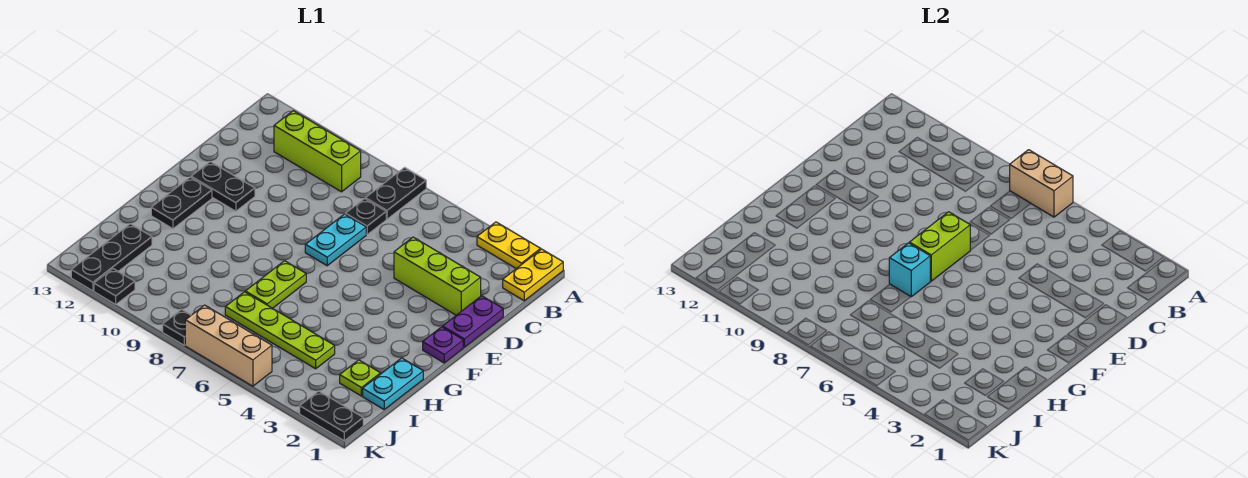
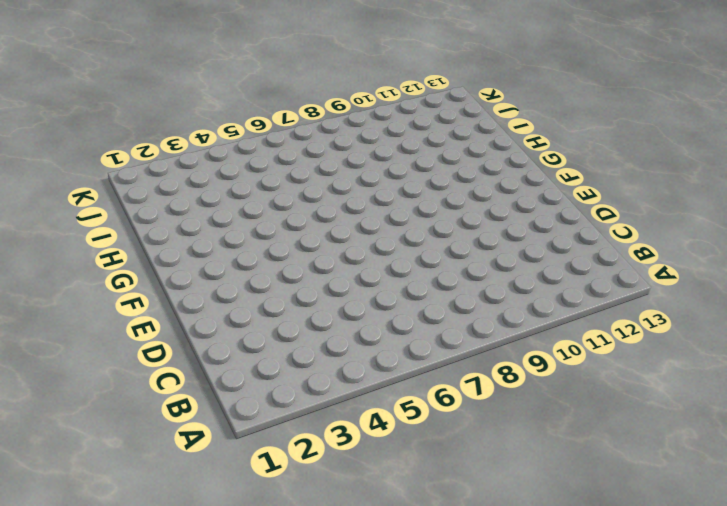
none -> yellow 1x2 plate [503,249,563,301]
none -> yellow 1x2 plate [477,222,541,269]
none -> black 1x2 plate [366,167,426,219]

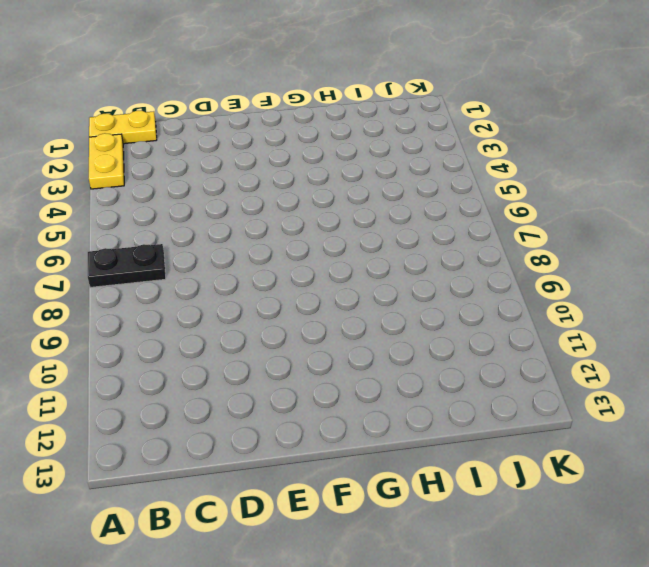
none -> lime 1x3 brick [274,111,361,192]
none -> black 1x1 plate [345,199,386,234]
none -> purple 1x2 plate [443,296,503,347]

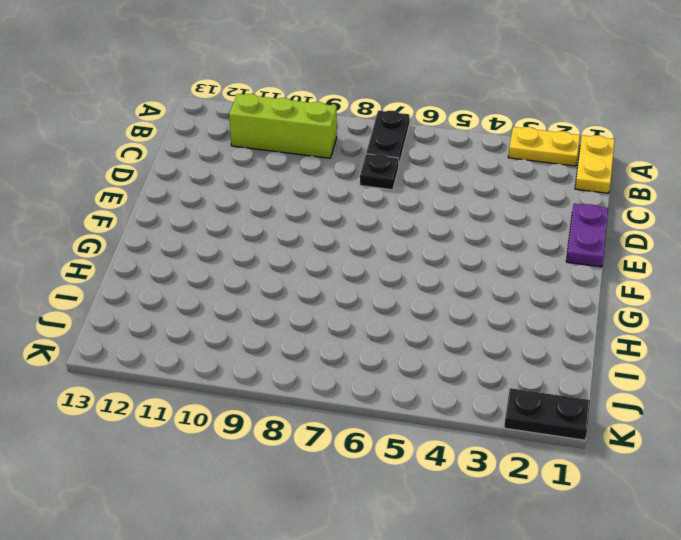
none -> lime 1x3 brick [394,237,481,315]
none -> cyan 1x2 plate [305,214,366,266]
none -> black 1x2 plate [191,162,255,211]

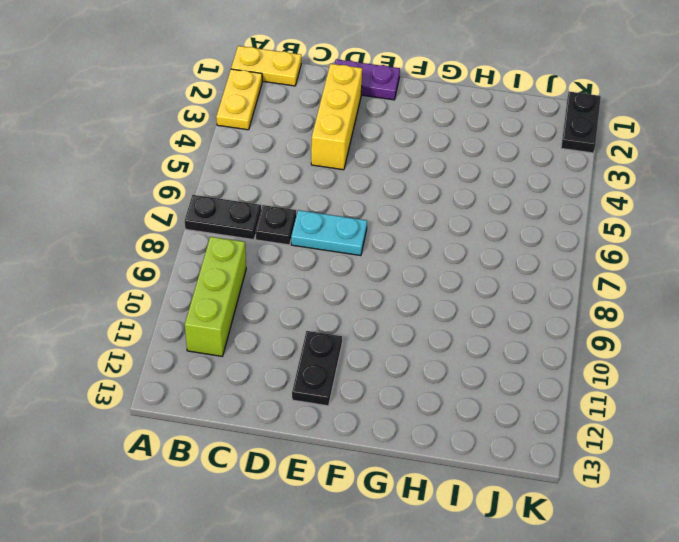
yellow 1x3 brick [311,64,362,170] -> lime 1x3 brick [394,237,481,315]
none -> purple 1x1 plate [423,327,463,363]
none -> black 1x2 plate [151,177,212,229]
none -> lime 1x2 plate [245,261,306,308]

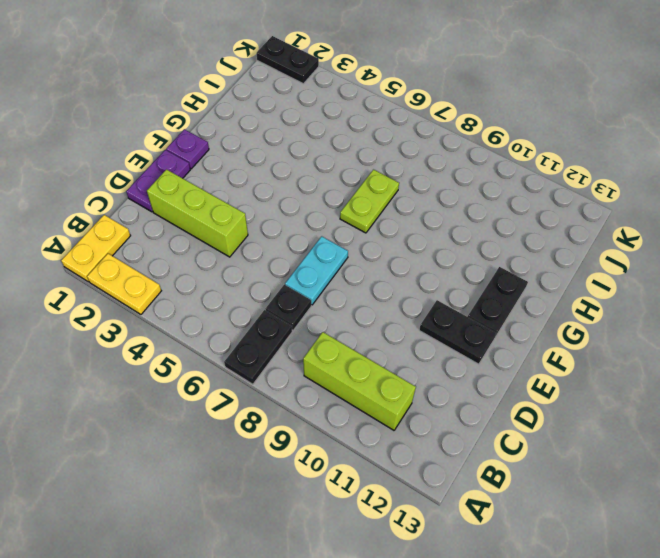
none -> cyan 1x2 plate [363,358,423,409]
none -> lime 1x1 plate [340,360,380,396]
none -> lime 1x4 plate [225,292,335,369]

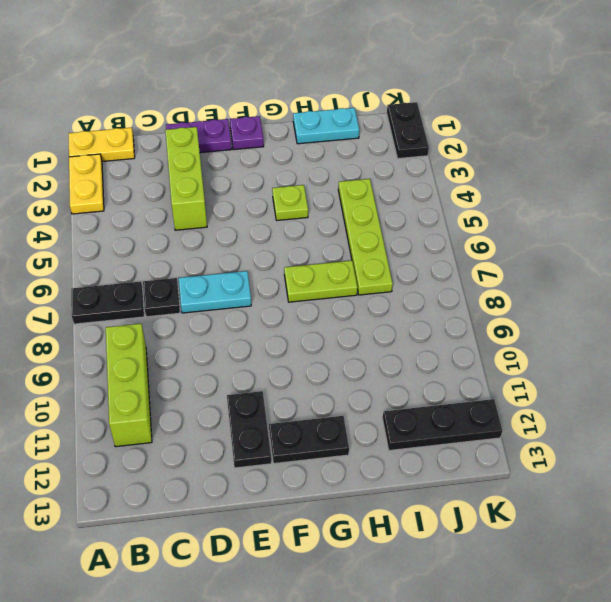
lime 1x1 plate [272,185,308,220] -> lime 1x1 plate moved to [340,360,380,396]
none -> tan 1x3 brick [185,305,272,386]
none -> black 1x1 plate [163,309,191,345]
none -> black 1x1 plate [94,269,135,304]

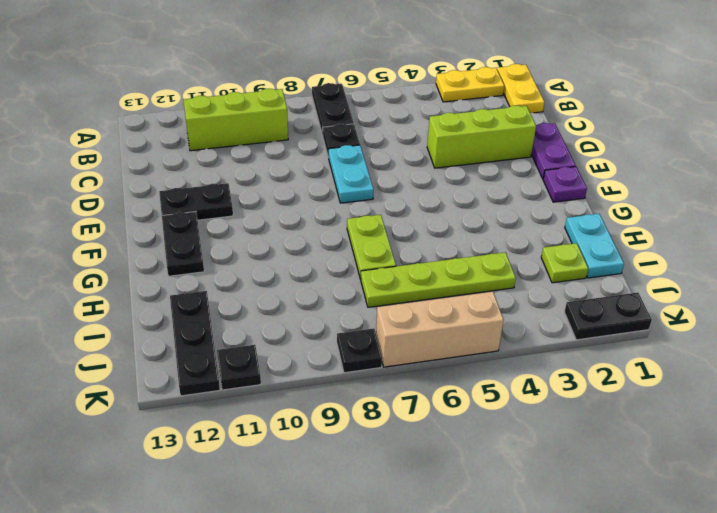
none -> tan 1x2 brick [1010,150,1073,217]
none -> lime 1x2 brick [909,212,970,281]
none -> cyan 1x1 brick [889,243,930,297]

